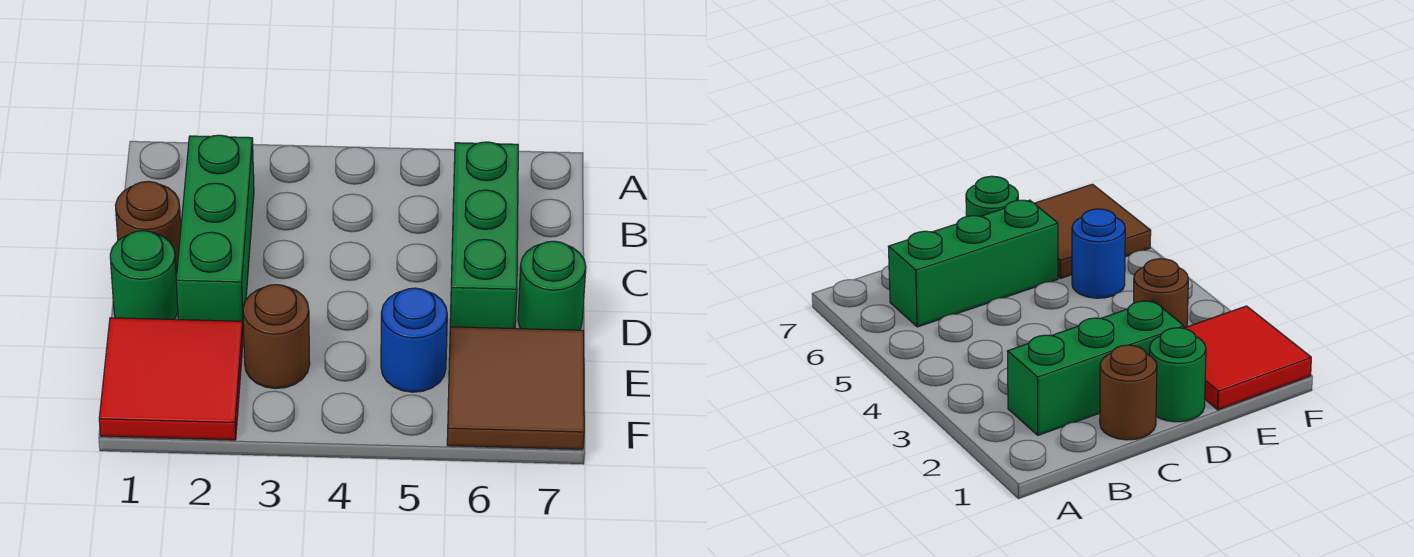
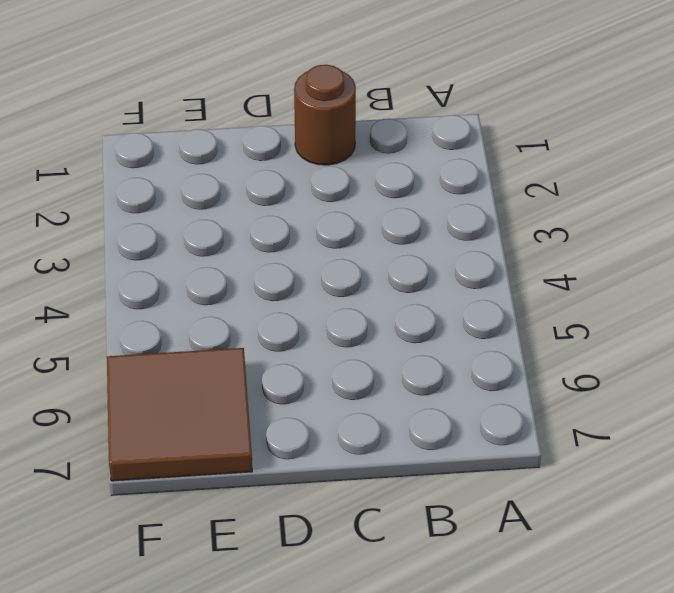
none -> green 1x3 brick [176,135,254,334]
none -> green 1x3 brick [450,142,518,329]

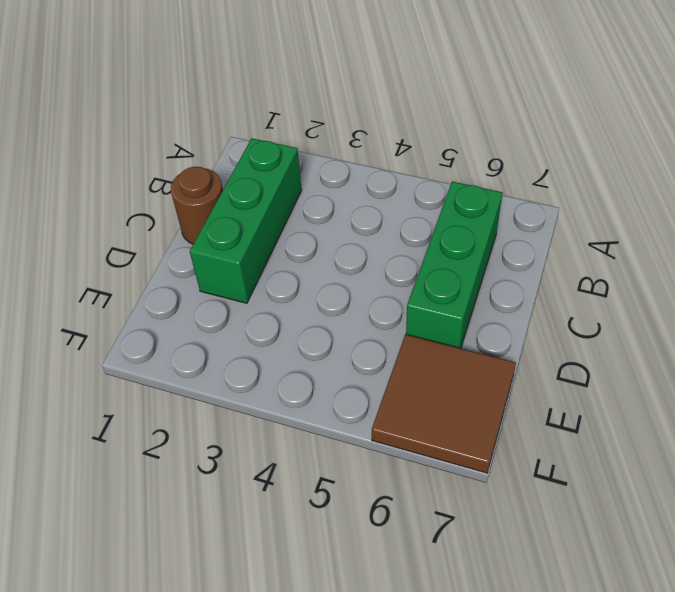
none -> green 1x1 round brick [110,231,178,319]
none -> green 1x1 round brick [518,241,586,330]

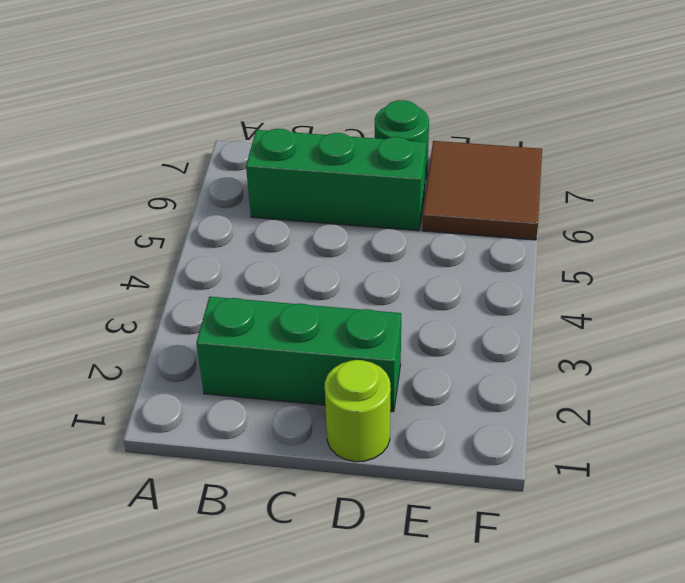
lime 1x1 round brick [325,360,391,462] -> green 1x1 round brick [110,231,178,319]
none -> brown 1x1 round brick [115,181,181,273]
none -> red 2x2 tile [99,318,243,440]

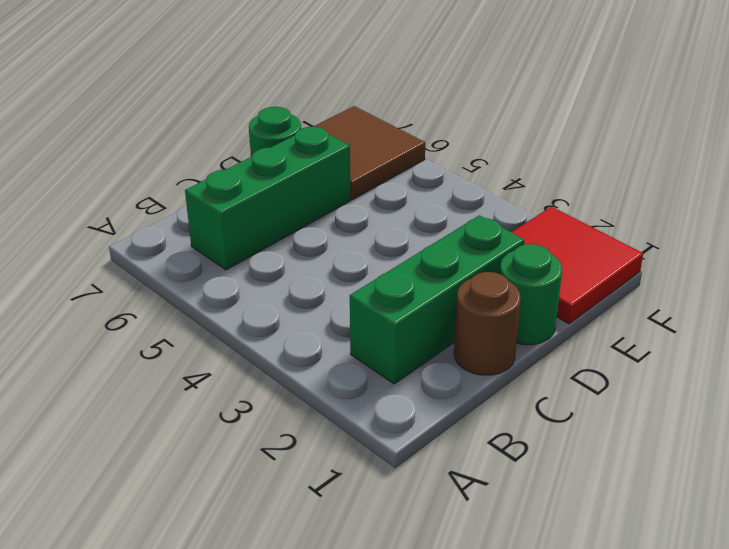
none -> brown 1x1 round brick [243,285,310,389]
none -> blue 1x1 round brick [381,288,447,392]

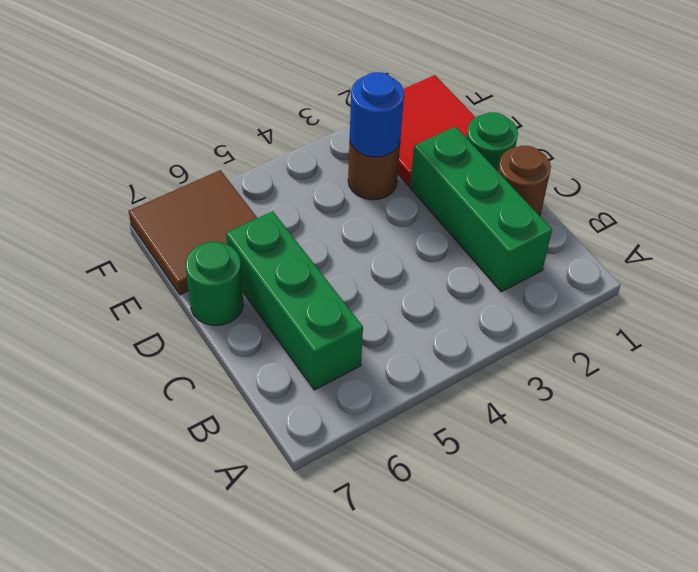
blue 1x1 round brick [350,72,404,157] -> blue 1x1 round brick moved to [381,288,447,392]

